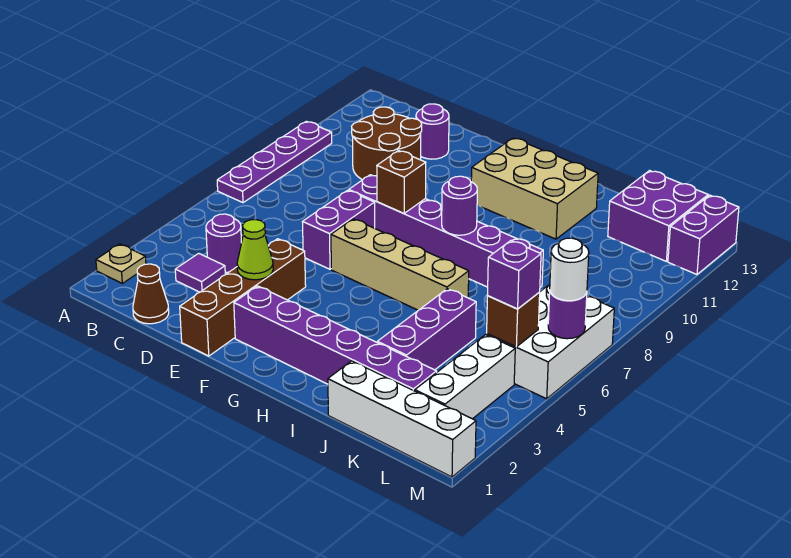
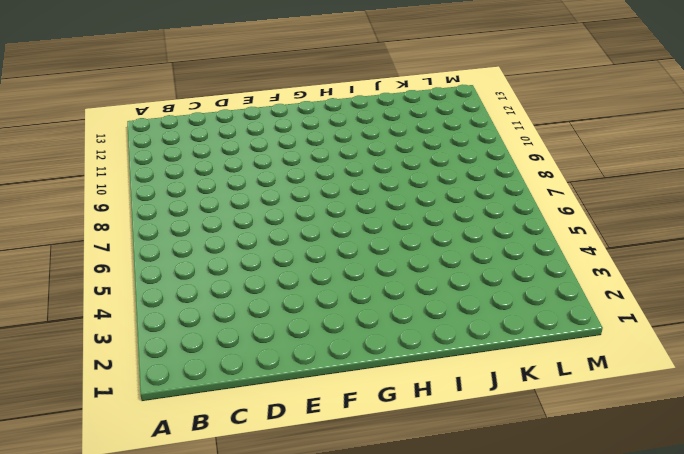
none -> tan 1x1 plate [96,244,146,283]
none -> purple 1x4 plate [217,121,332,203]
none -> brown 1x1 cone [133,264,169,324]

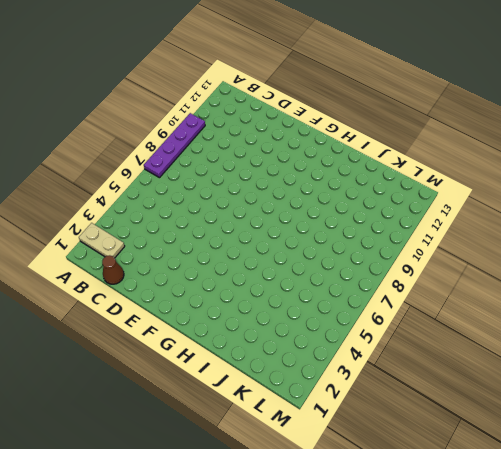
tan 1x2 plate [79,223,125,258] -> tan 1x1 plate [96,244,146,283]
none -> purple 1x1 tile [175,253,225,292]
none -> purple 1x1 round brick [206,214,241,272]
none -> brown 2x2 round brick [352,107,422,180]

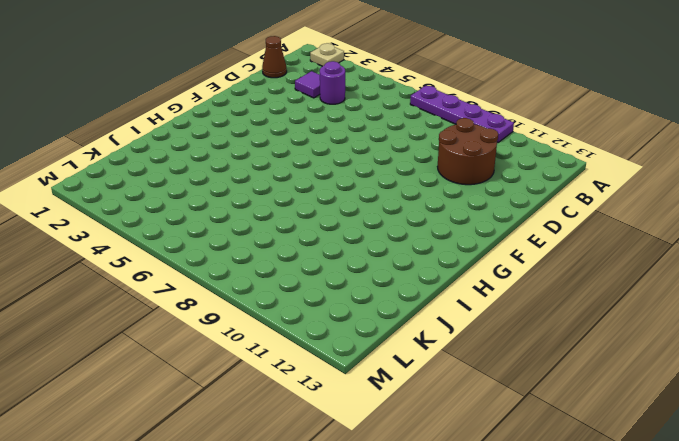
none -> purple 1x1 round brick [416,104,449,159]
none -> brown 1x4 brick [180,239,306,356]
none -> purple 1x2 brick [303,190,375,269]

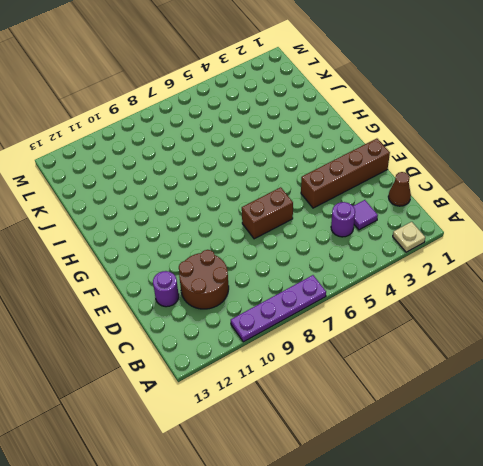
brown 1x2 brick [242,187,293,239] -> purple 1x2 brick [303,190,375,269]
none -> purple 1x6 brick [349,175,543,287]
none -> purple 1x6 brick [234,286,437,391]
none -> tan 1x4 brick [331,219,469,310]

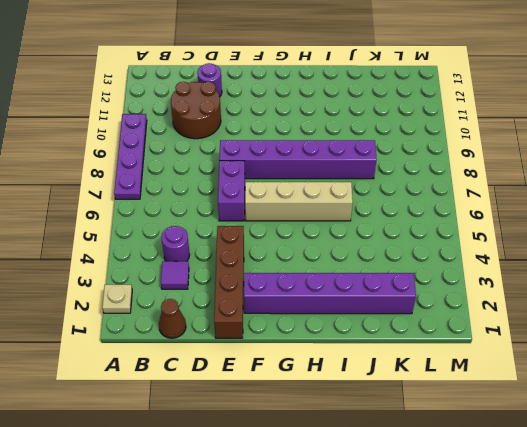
none -> tan 2x3 brick [471,138,598,239]
none -> white 1x4 brick [328,361,476,477]
none -> purple 1x3 brick [377,289,476,370]

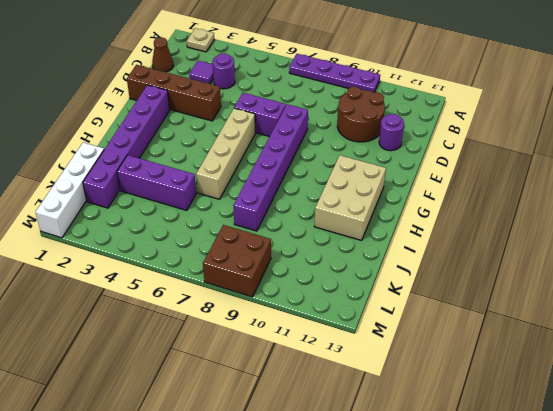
brown 2x2 brick [203,225,271,297] -> none
none -> purple 2x2 brick [608,171,708,261]
none -> white 1x3 brick [415,335,515,419]
none -> white 2x3 brick [487,284,614,399]

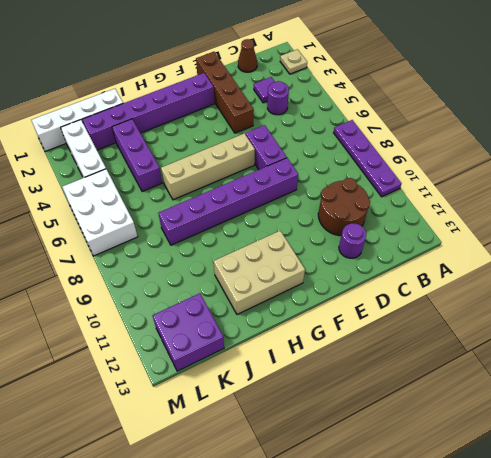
none -> purple 1x2 brick [668,195,739,274]
none -> lime 1x1 cone [237,220,273,280]
none -> brown 1x1 brick [377,151,426,213]

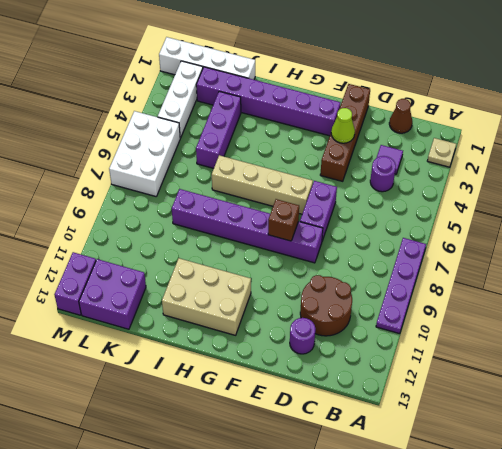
none -> purple 1x1 round brick [442,176,477,235]
none -> brown 1x1 brick [487,292,540,347]
none -> purple 1x1 round brick [548,292,587,339]

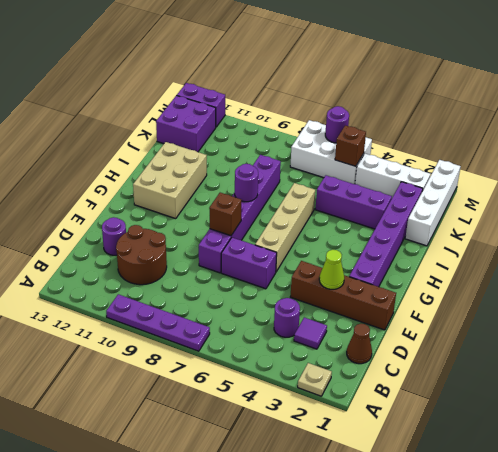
none -> purple 1x1 brick [488,241,541,309]
none -> white 1x1 round brick [550,238,589,301]

